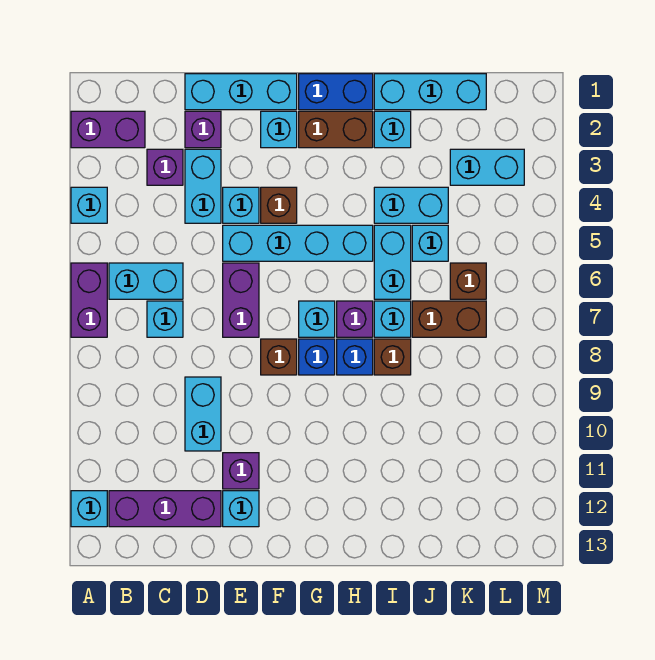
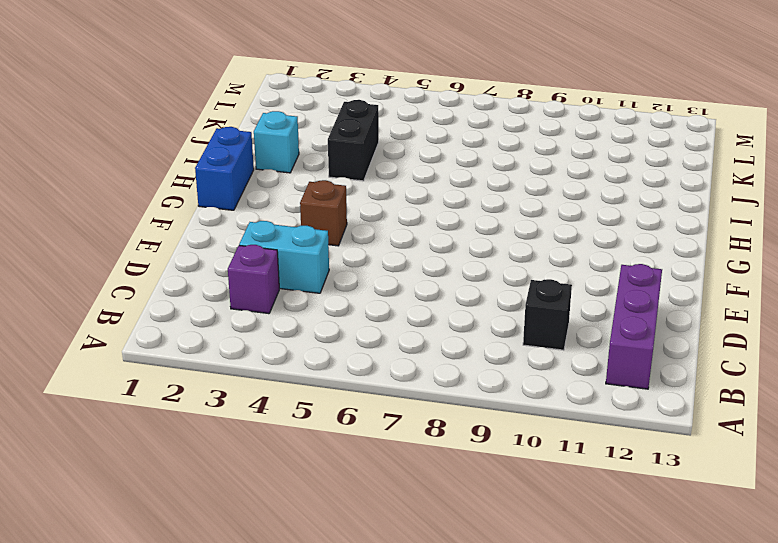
black 1x1 brick [523,279,572,350] -> none
black 1x2 brick [328,100,379,181] -> cyan 1x2 brick [374,187,448,223]
none -> purple 1x2 brick [71,111,145,148]
none -> cyan 1x1 brick [71,187,107,223]
none -> purple 1x2 brick [71,263,107,337]
none -> cyan 1x1 brick [71,491,107,527]

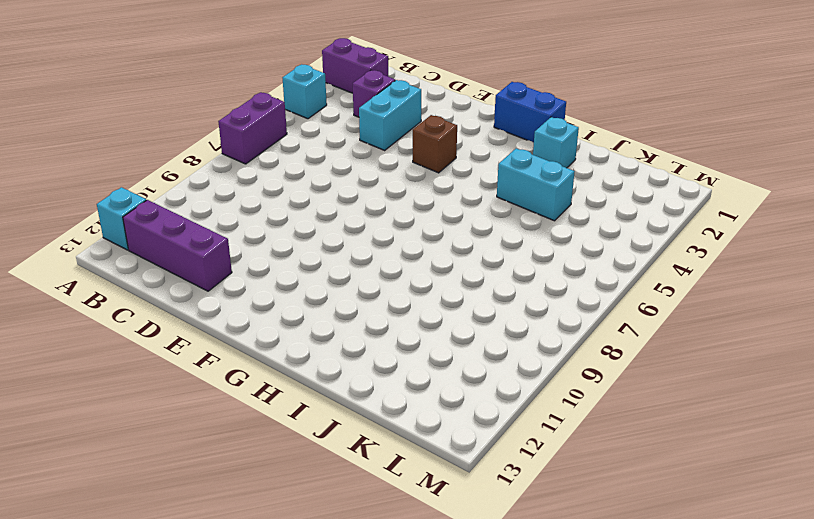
none -> cyan 1x2 brick [109,263,183,299]
none -> cyan 1x1 brick [147,301,183,337]
none -> cyan 1x3 brick [185,74,297,110]
none -> purple 1x1 brick [185,111,221,148]

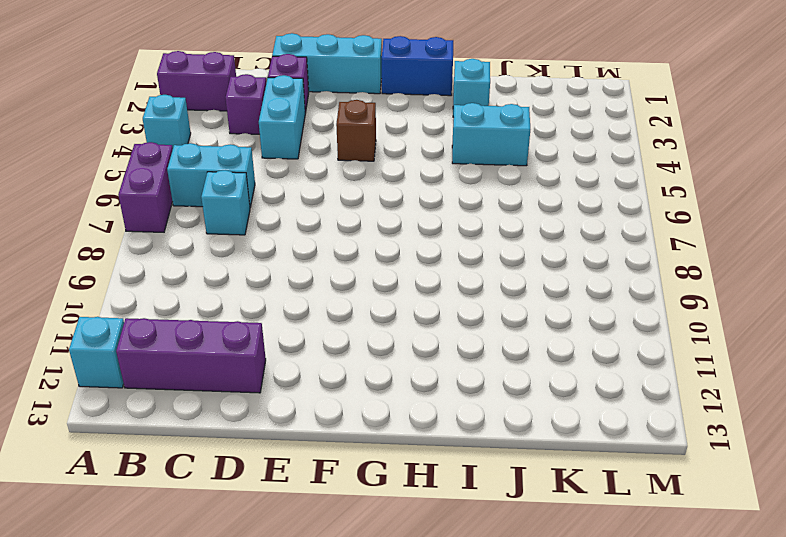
none -> cyan 1x2 brick [185,377,221,451]
none -> cyan 1x1 brick [223,187,259,223]
none -> cyan 1x4 brick [223,225,373,261]
none -> purple 1x2 brick [223,263,259,337]

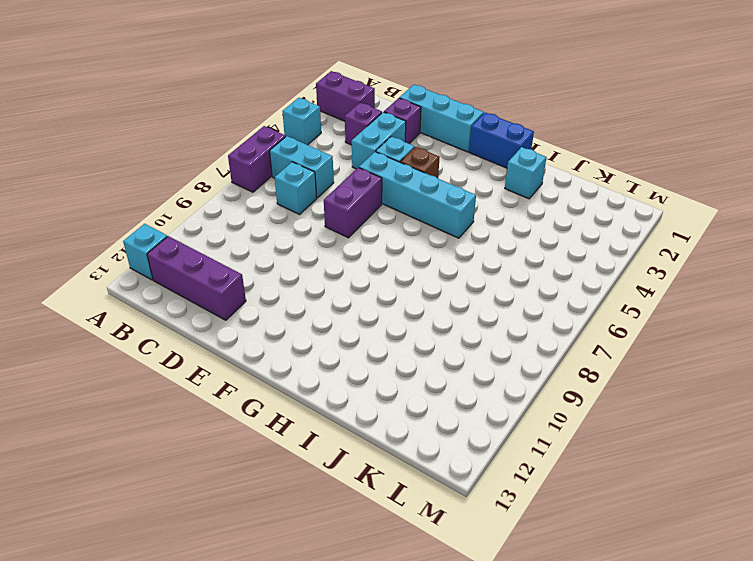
none -> cyan 1x2 brick [185,377,221,451]
none -> purple 1x1 brick [223,453,259,489]
none -> cyan 1x1 brick [223,491,259,527]
none -> cyan 1x1 brick [261,111,297,148]

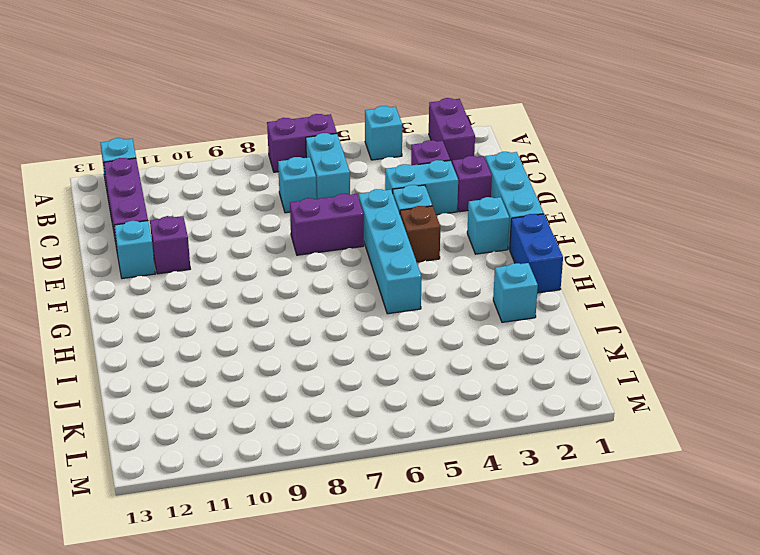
none -> cyan 1x2 brick [185,377,221,451]
none -> brown 1x1 brick [261,339,297,375]
none -> brown 1x2 brick [299,111,373,148]
none -> cyan 1x1 brick [299,301,335,337]

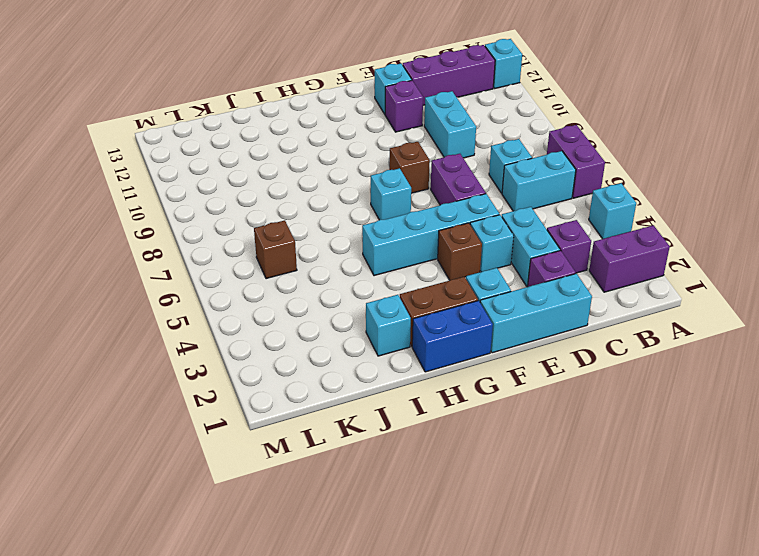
none -> blue 1x1 brick [299,339,335,375]
none -> purple 1x1 brick [337,301,373,337]
none -> blue 1x1 brick [337,339,373,375]
none -> cyan 1x3 brick [374,74,486,110]

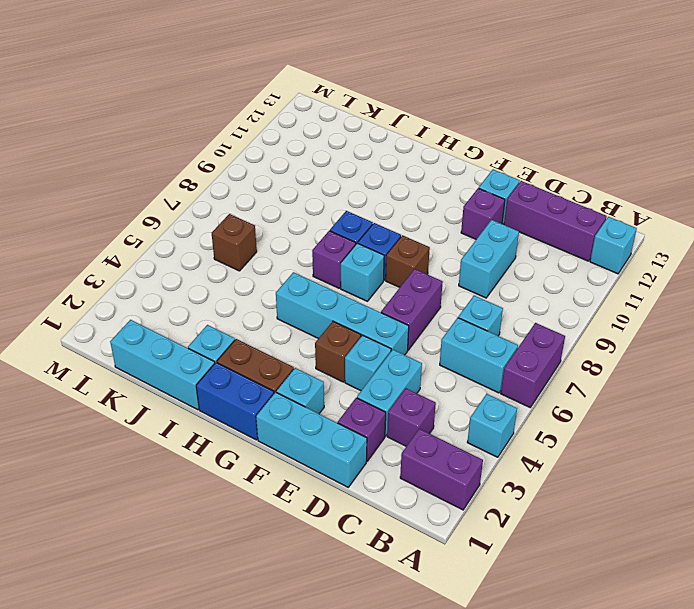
none -> cyan 1x2 brick [374,187,448,223]
none -> cyan 1x2 brick [374,225,411,299]
none -> cyan 1x1 brick [374,301,411,337]
none -> brown 1x1 brick [374,339,411,375]

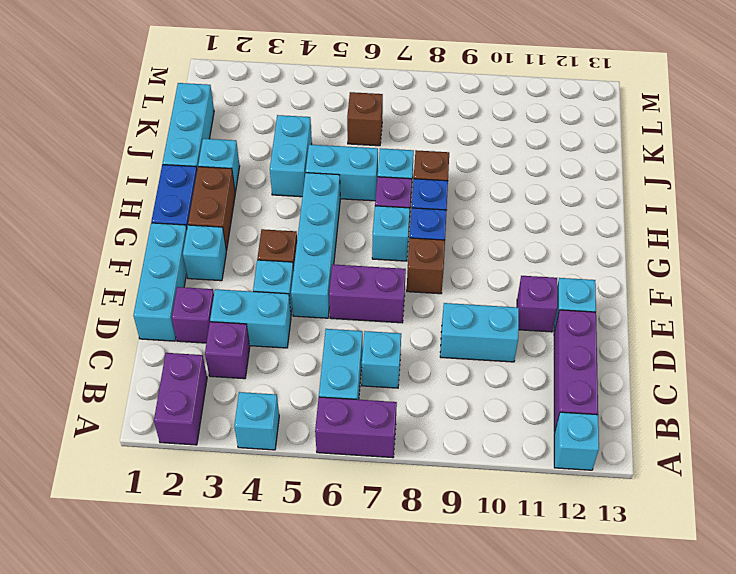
none -> cyan 1x1 brick [412,225,448,261]
none -> brown 1x2 brick [412,301,486,337]
none -> cyan 1x2 brick [450,149,524,185]

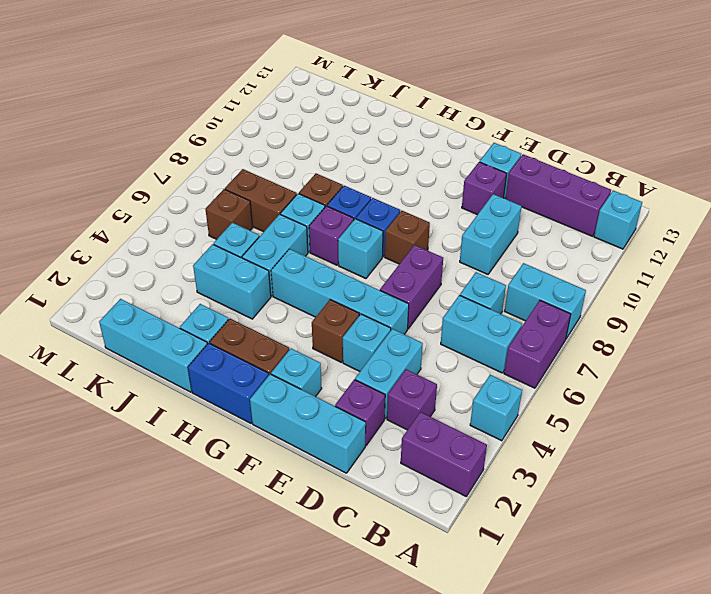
cyan 1x2 brick [505,263,586,338] -> cyan 1x2 brick moved to [450,149,524,185]

